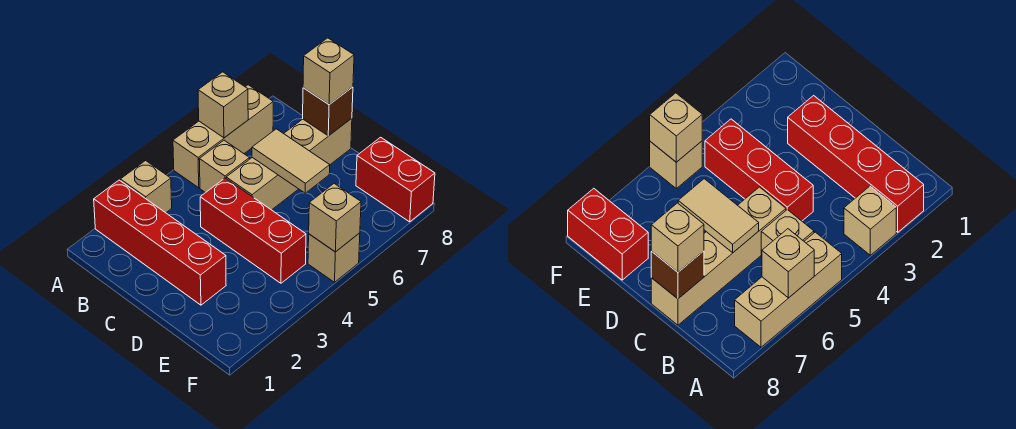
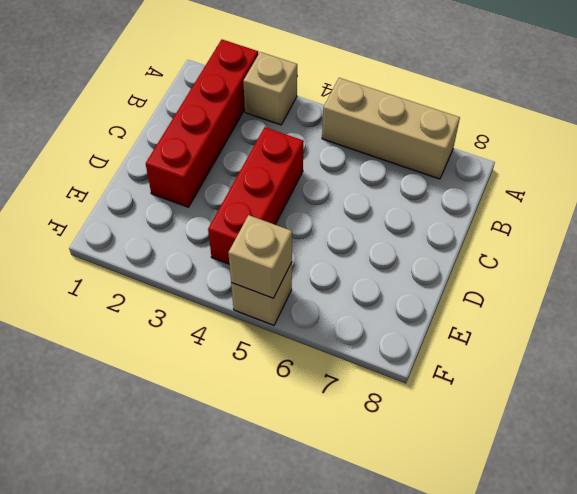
none -> tan 1x1 brick [199,140,250,193]
none -> tan 1x4 brick [226,118,352,210]
none -> red 1x2 brick [356,137,435,222]

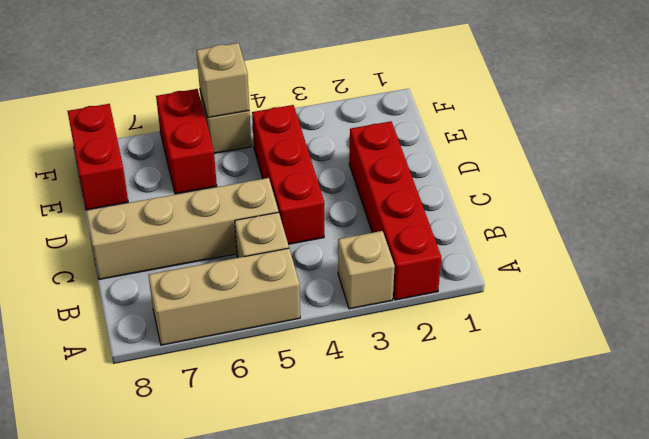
red 1x2 brick [156,89,217,194] -> none
none -> tan 1x1 brick [198,72,248,138]
none -> tan 1x2 tile [252,129,330,193]
none -> brown 1x1 brick [303,87,353,136]

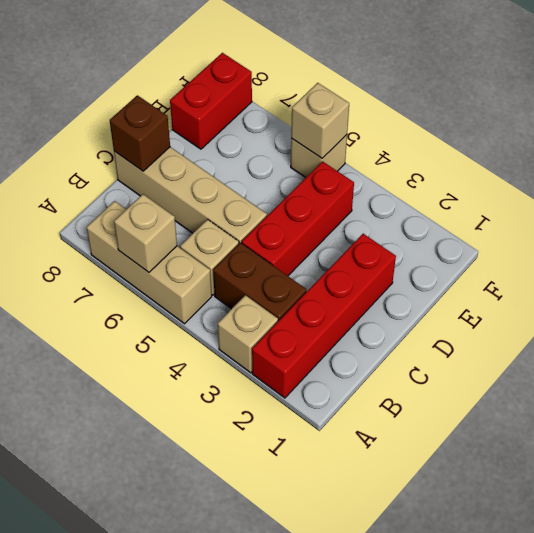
brown 1x2 brick [213,243,306,321] -> none
none -> tan 1x2 tile [252,129,330,193]
none -> tan 1x1 brick [303,38,354,104]

